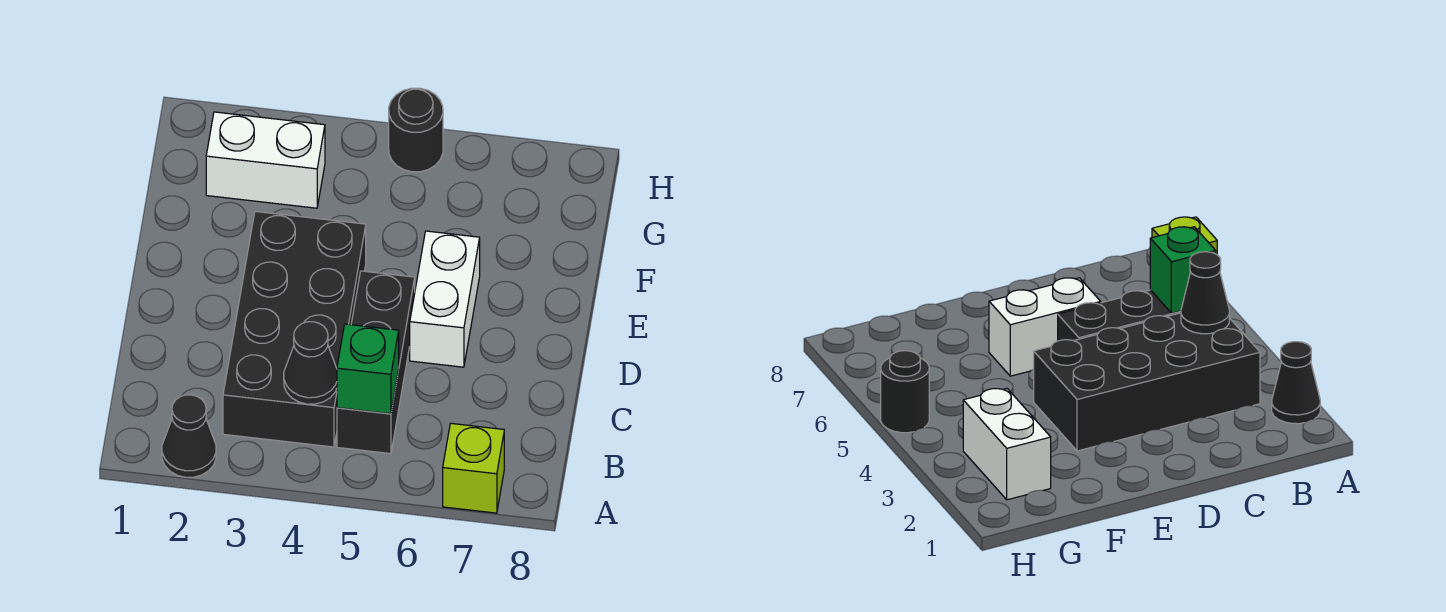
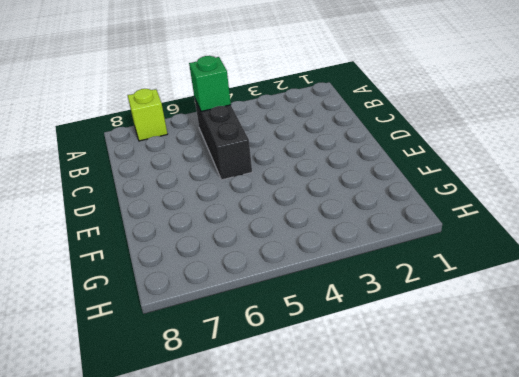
none -> black 1x1 cone [162,395,216,477]
none -> black 2x4 brick [223,211,366,447]

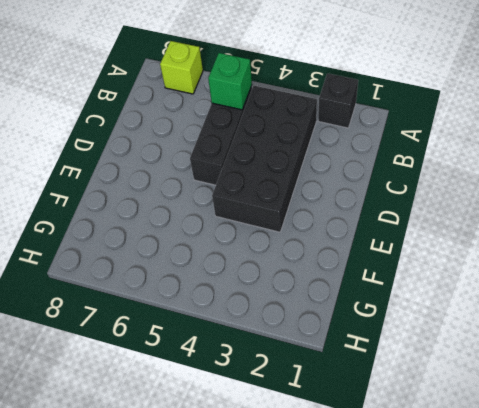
black 1x1 brick [318,73,358,128] -> black 1x1 cone [162,395,216,477]
none -> white 1x2 brick [410,231,480,367]
none -> white 1x2 brick [206,112,325,208]

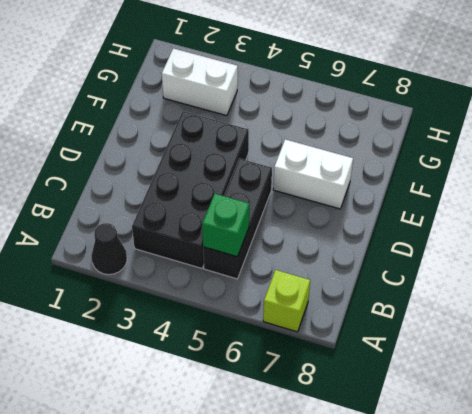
white 1x2 brick [273,139,353,209] -> white 1x2 brick turned to [410,231,480,367]
none -> black 1x1 round brick [389,88,443,172]
none -> black 1x1 cone [284,322,337,404]

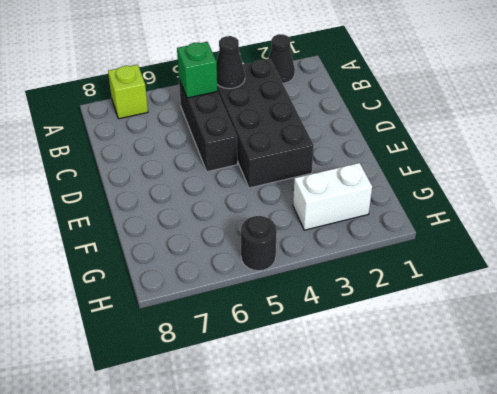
none -> white 1x2 brick [410,231,480,367]

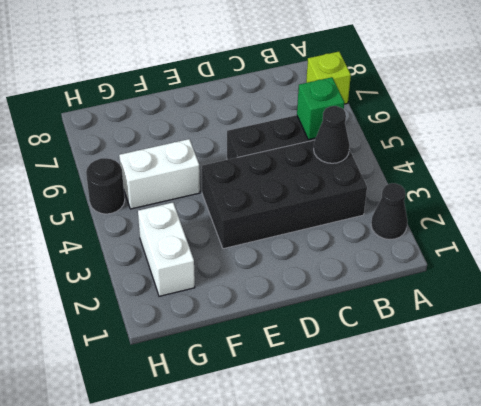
white 1x2 brick [119,139,200,209] -> white 1x2 brick moved to [410,231,480,367]

